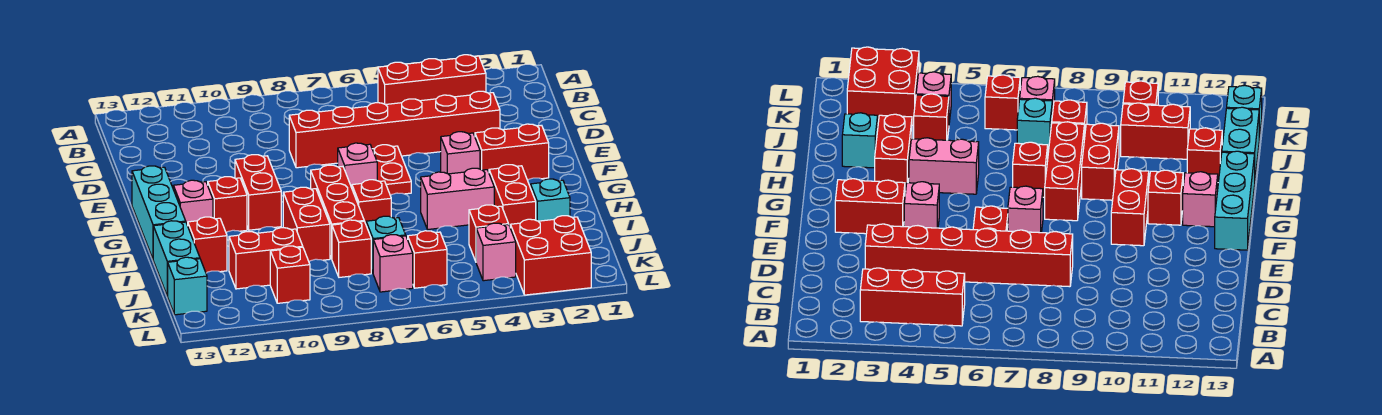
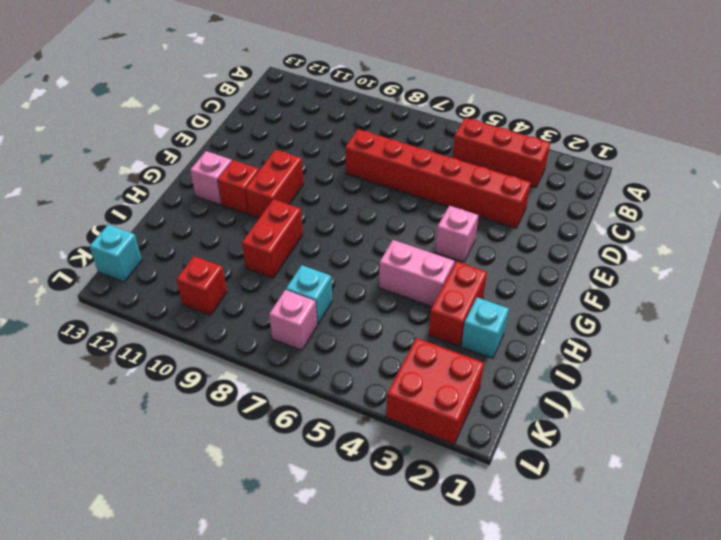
none -> red 1x2 plate [372,145,411,195]
none -> red 1x2 brick [475,124,549,180]
none -> pink 1x1 brick [338,143,377,188]

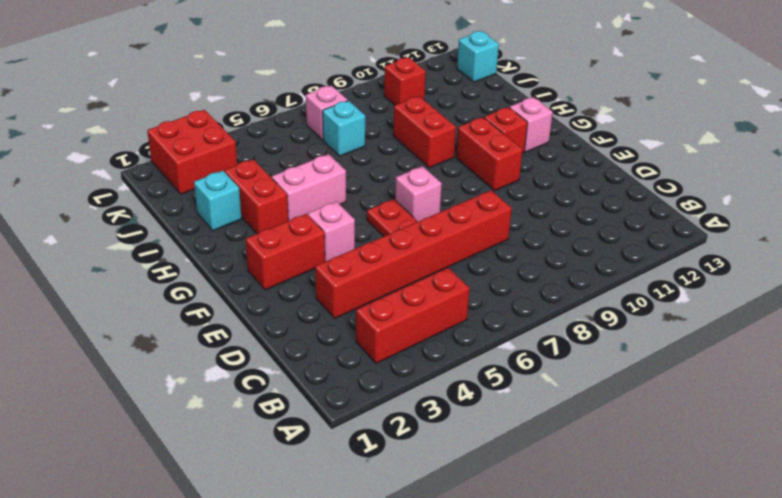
none -> cyan 1x3 brick [132,166,186,259]
none -> red 1x3 brick [311,165,364,259]
none -> red 1x1 brick [352,180,391,224]

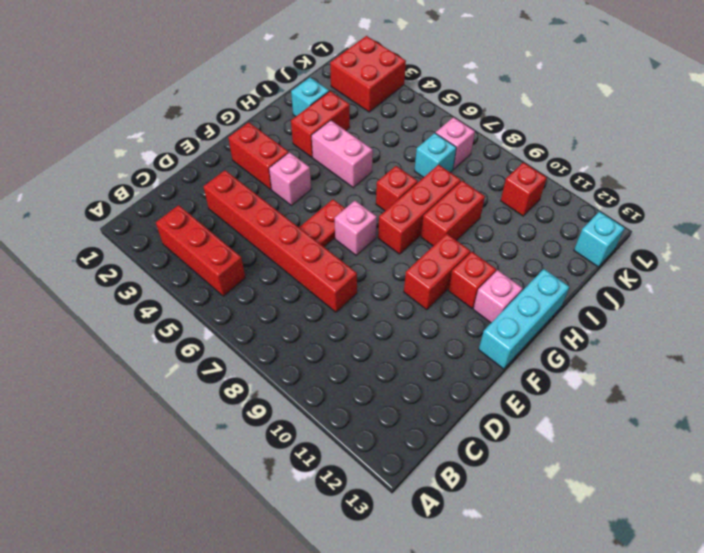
none -> red 1x1 brick [188,217,227,273]
none -> cyan 1x2 brick [153,221,200,296]
none -> red 1x1 brick [469,205,508,261]

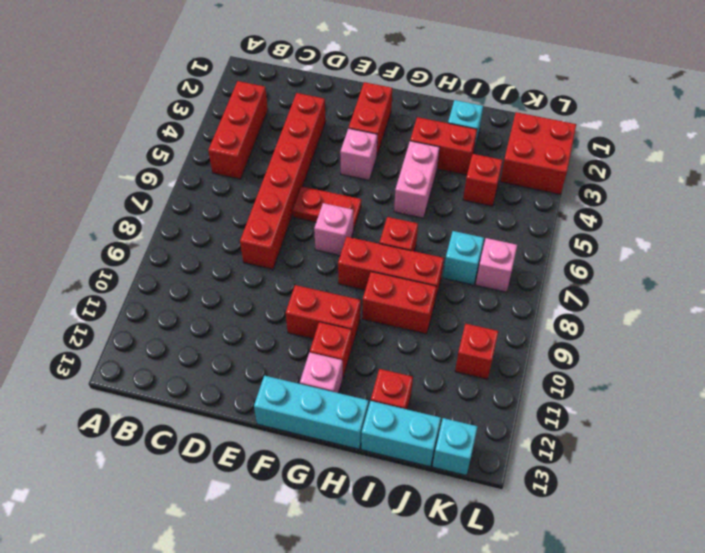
none -> red 1x1 brick [332,220,371,277]
none -> red 1x2 brick [229,228,303,289]
none -> pink 1x1 brick [476,223,516,281]

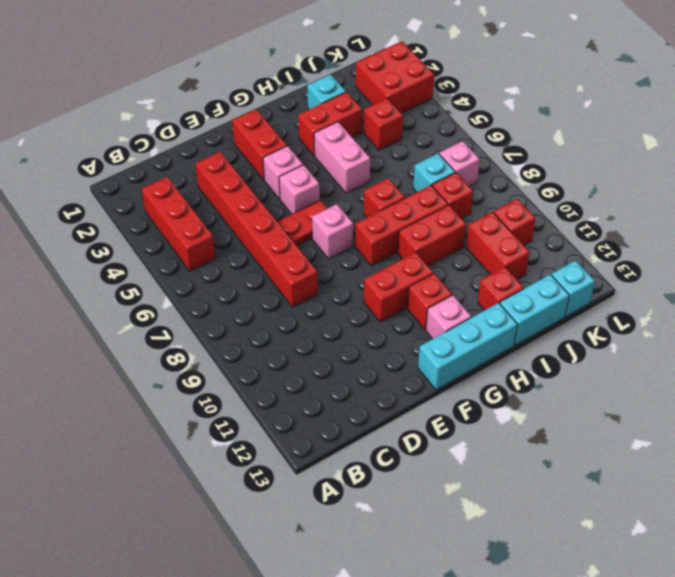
pink 1x1 brick [279,165,320,214] -> pink 1x1 brick moved to [476,223,516,281]
none -> red 1x1 brick [408,231,447,288]

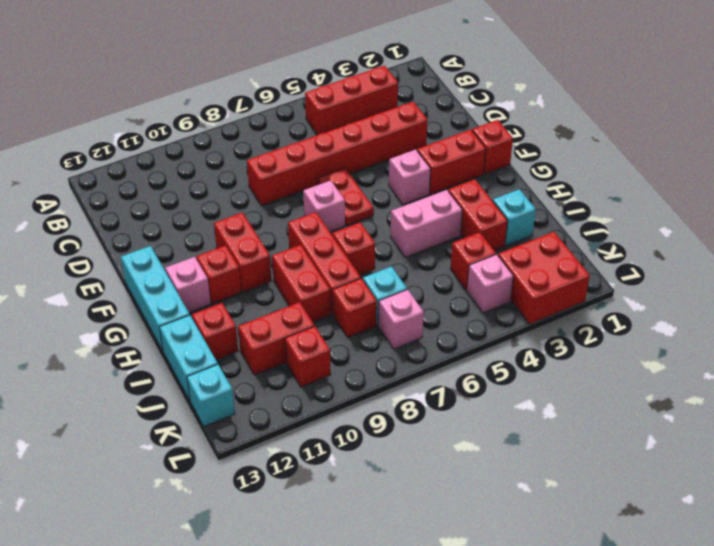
red 1x1 brick [472,120,513,174] -> red 1x1 brick moved to [408,231,447,288]

